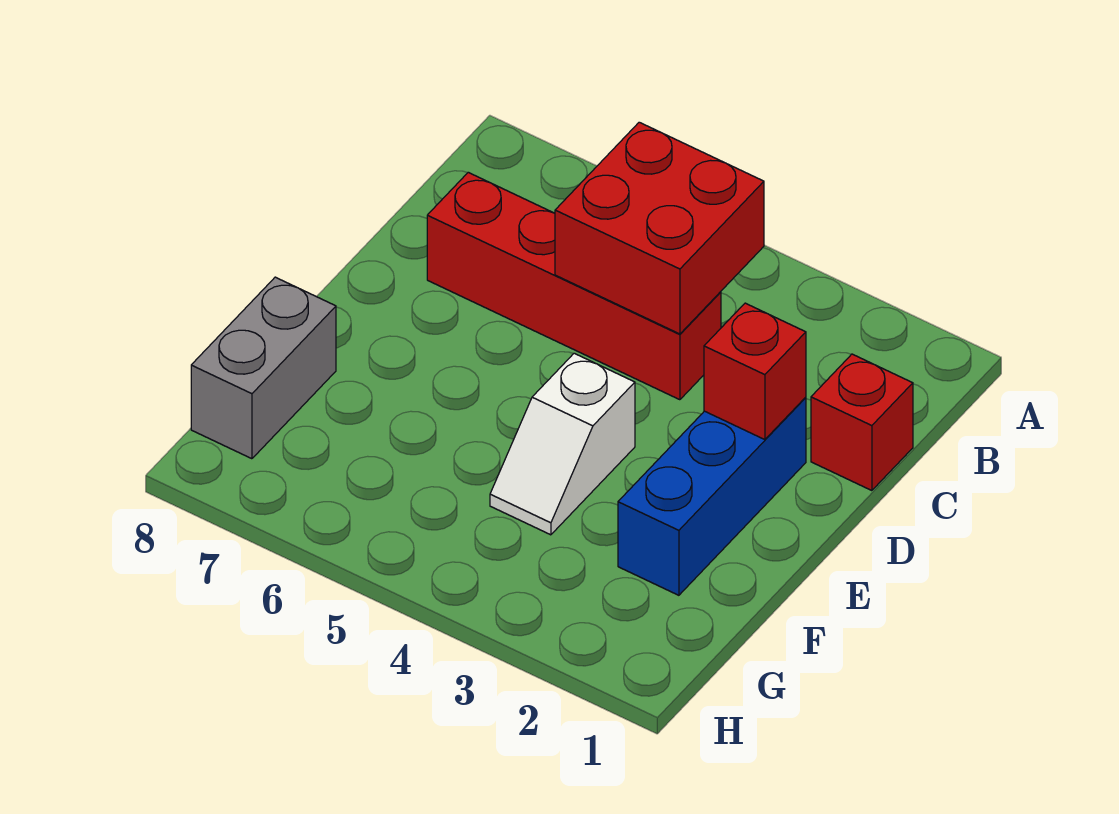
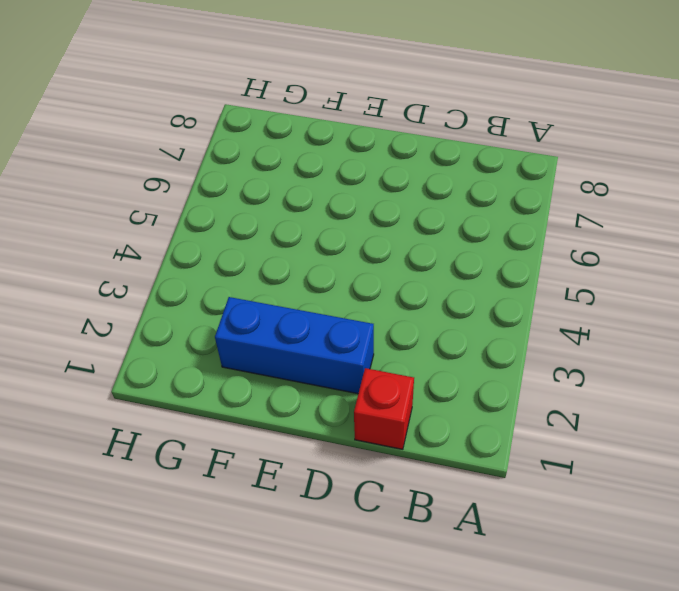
none -> red 1x4 brick [427,172,721,400]
none -> white 1x2 slope [490,353,635,535]

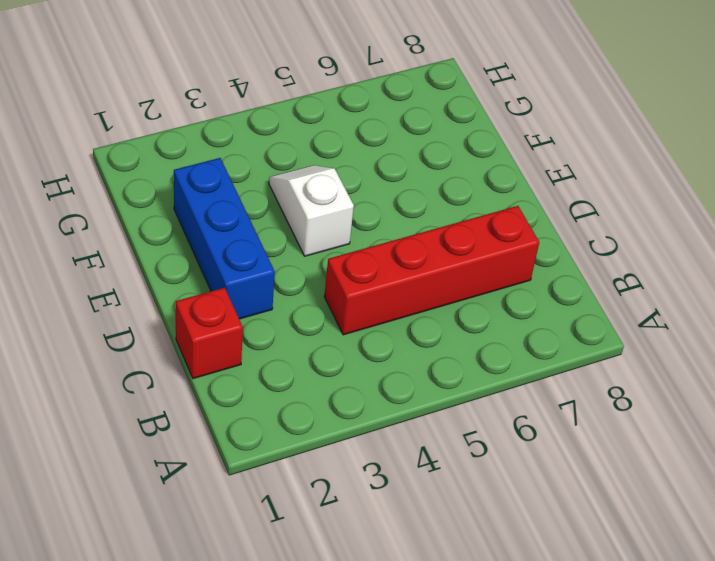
none -> grey 1x2 brick [191,277,336,459]
none -> red 2x2 brick [555,122,764,334]

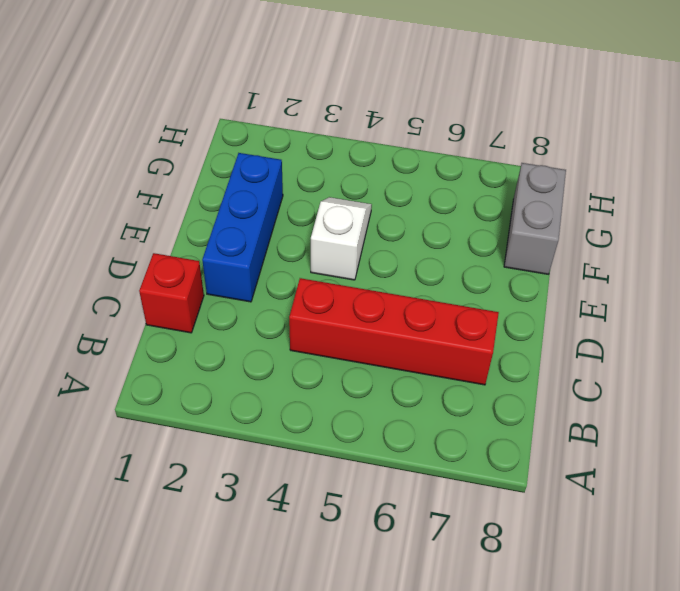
none -> red 2x2 brick [555,122,764,334]
none -> red 1x1 brick [704,303,806,440]

